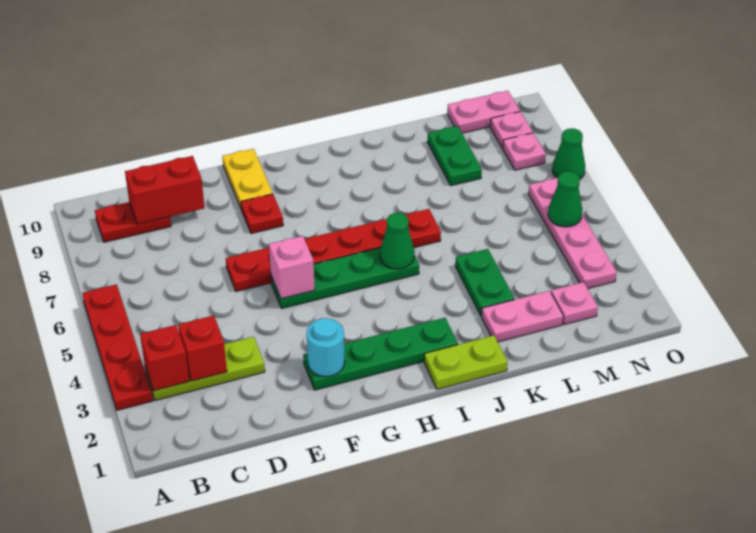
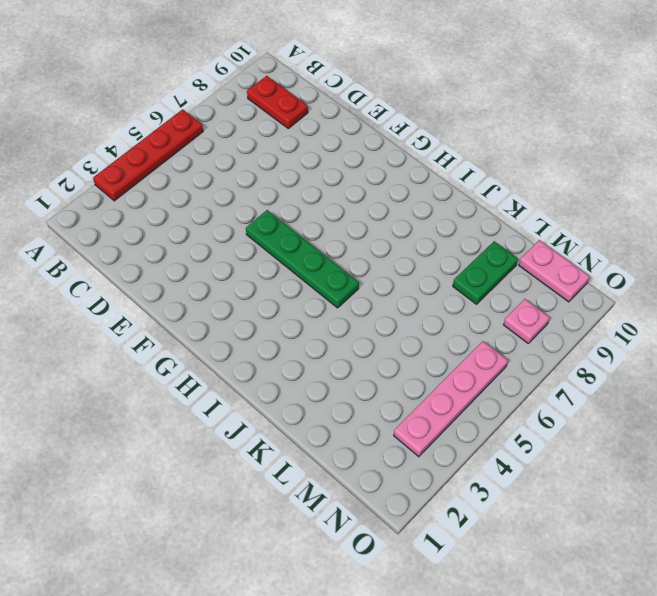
none -> lime 1x3 plate [145,337,265,401]
none -> red 1x6 plate [226,209,441,292]
none -> green 1x4 plate [303,318,458,390]

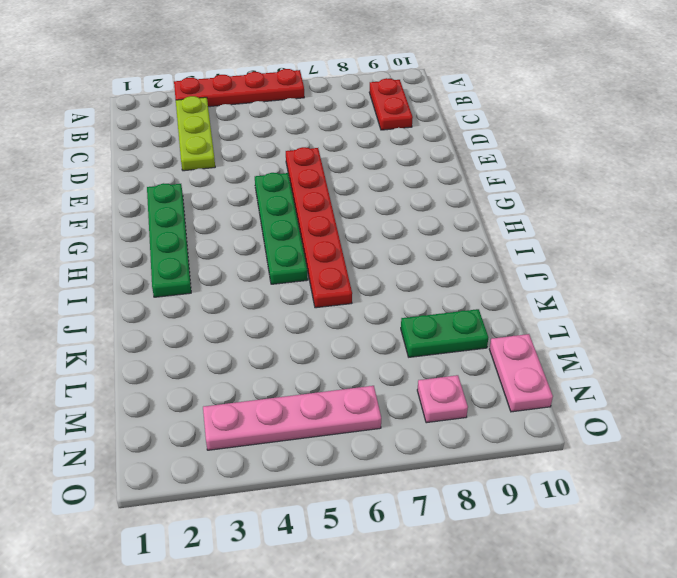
none -> red 1x1 plate [241,194,283,234]
none -> yellow 1x2 plate [222,149,273,210]
none -> lime 1x2 plate [424,335,508,389]

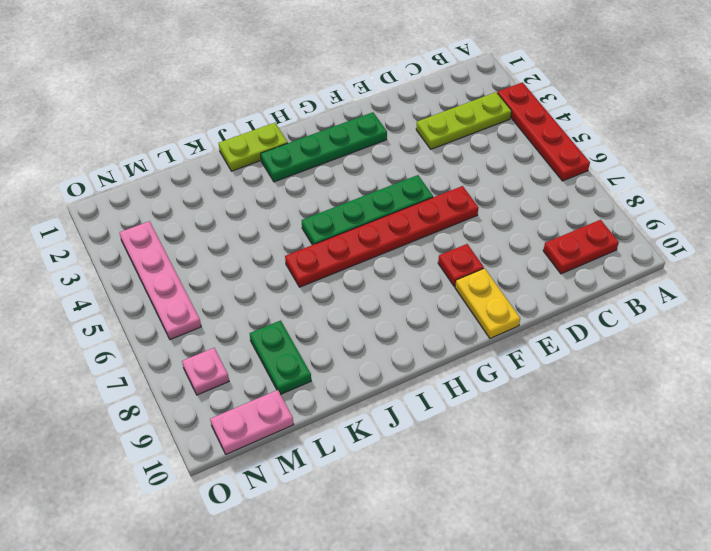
none -> pink 1x2 plate [482,291,563,342]
none -> green 1x2 plate [455,249,514,316]
none -> pink 1x1 plate [551,282,598,325]

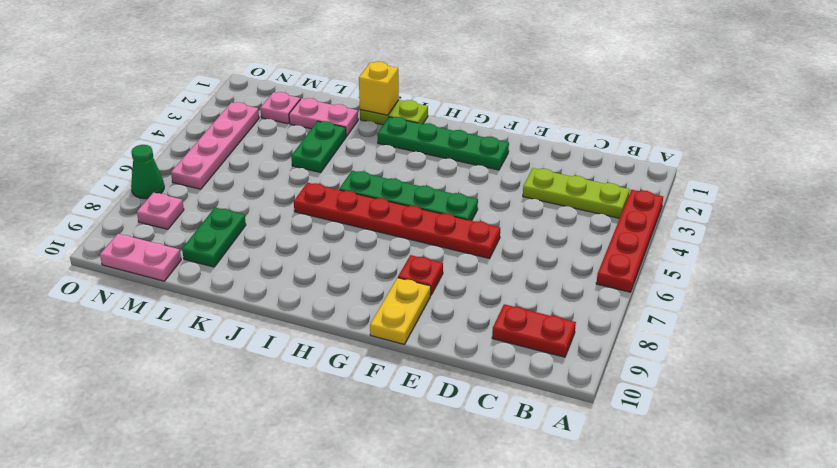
yellow 1x1 brick [359,62,399,115] -> none
none -> pink 1x1 plate [490,111,533,148]
none -> red 1x1 brick [140,325,189,391]
none -> red 1x1 brick [178,315,227,381]

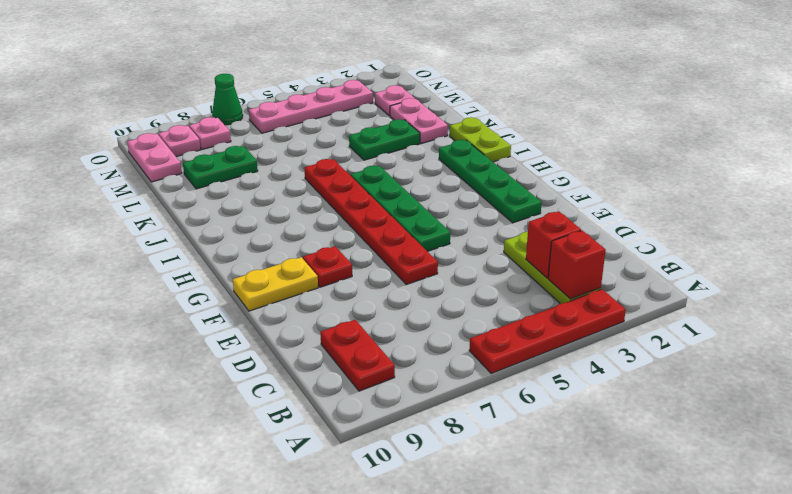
none -> red 1x2 brick [125,156,205,224]
none -> cyan 1x1 round brick [307,318,345,377]
none -> pink 1x1 brick [269,236,315,299]

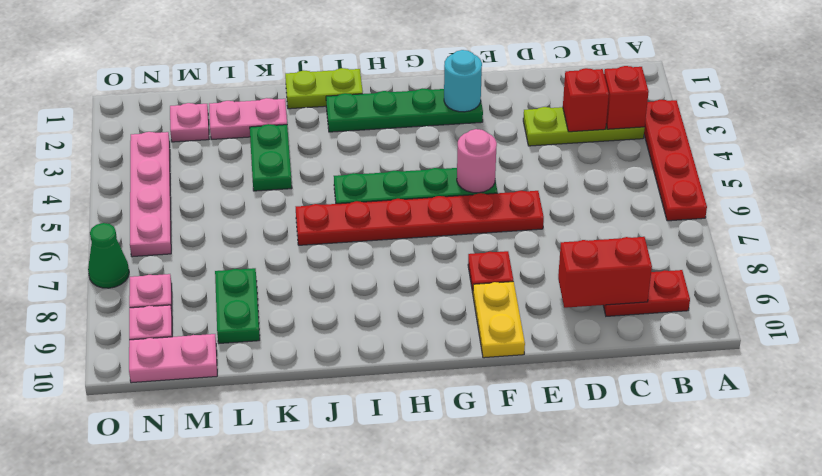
pink 1x1 round brick [457,129,497,193] -> pink 1x1 brick [269,236,315,299]
none -> green 1x1 cone [380,213,415,269]
none -> green 1x1 cone [548,172,582,227]

